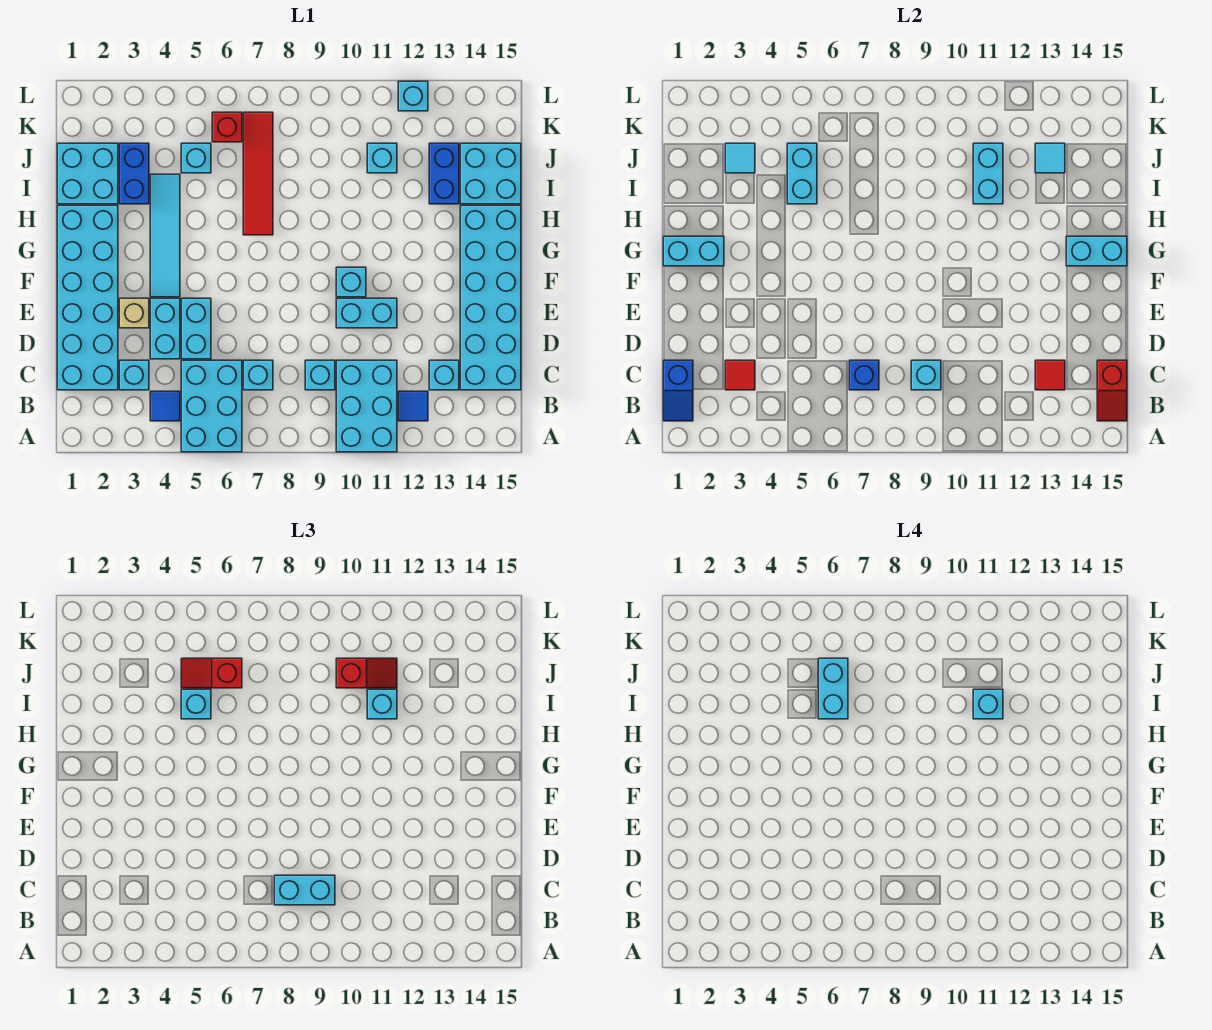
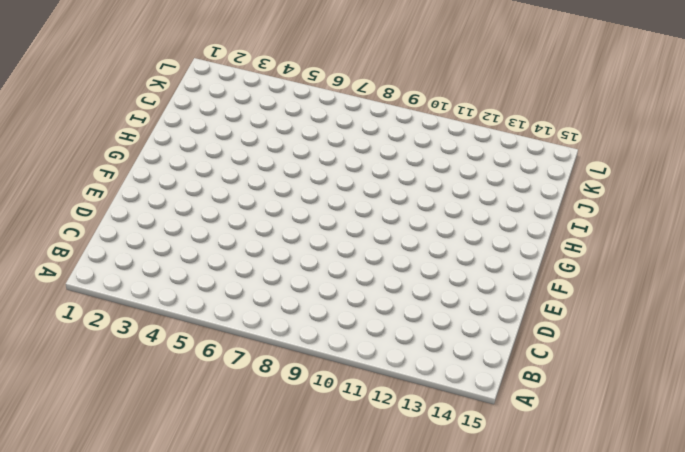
none -> cyan 2x3 brick [181,360,242,452]
none -> cyan 2x3 brick [336,360,397,452]
none -> blue 1x1 tile [150,391,180,421]
none -> blue 1x1 tile [398,391,428,421]

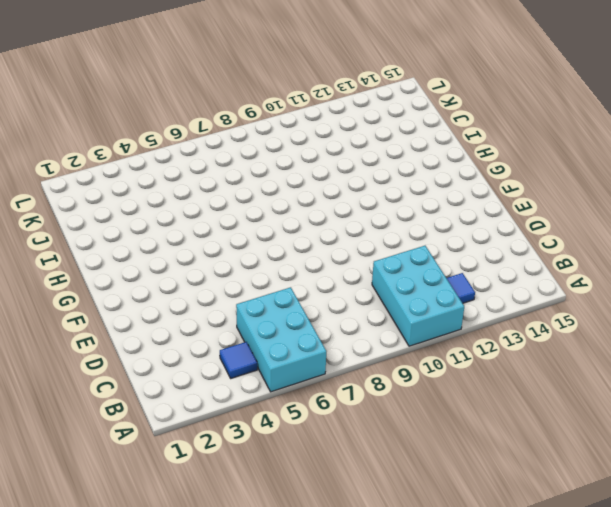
none -> cyan 2x6 brick [57,205,118,390]
none -> cyan 1x1 brick [119,360,149,390]
none -> cyan 1x1 brick [243,360,273,390]
none -> cyan 1x1 brick [305,360,335,390]

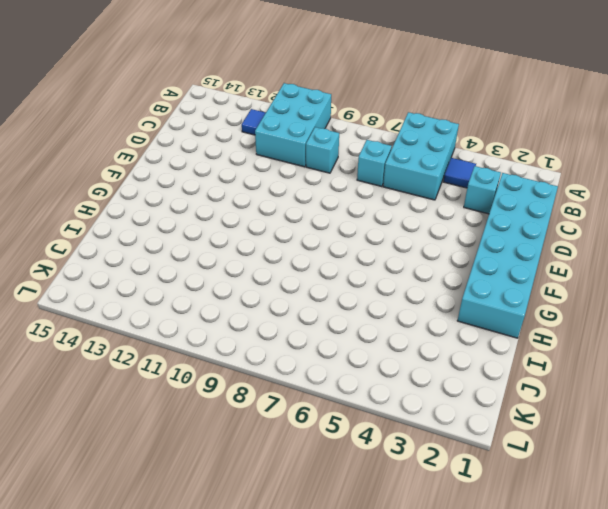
none -> cyan 1x1 brick [429,360,459,390]
none -> cyan 2x6 brick [460,205,521,390]
none -> cyan 1x2 brick [150,298,180,359]
none -> cyan 1x2 brick [181,298,211,359]

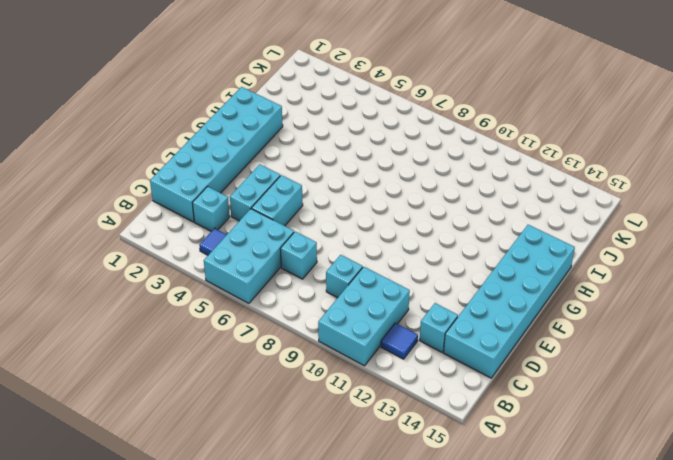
none -> tan 1x1 brick [119,298,149,328]
none -> cyan 1x2 brick [336,298,397,328]
none -> cyan 1x4 tile [150,174,180,297]
none -> cyan 1x1 brick [336,267,366,297]

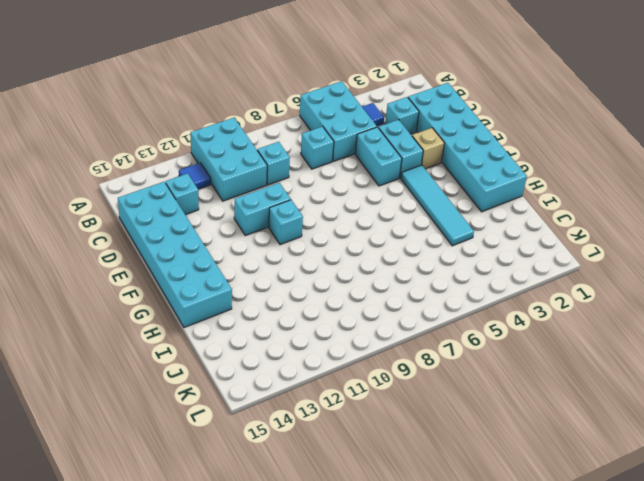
none -> red 1x4 tile [243,112,273,235]
none -> cyan 2x2 brick [57,143,118,204]
none -> blue 1x2 brick [119,143,149,204]
none -> blue 1x2 brick [429,143,459,204]

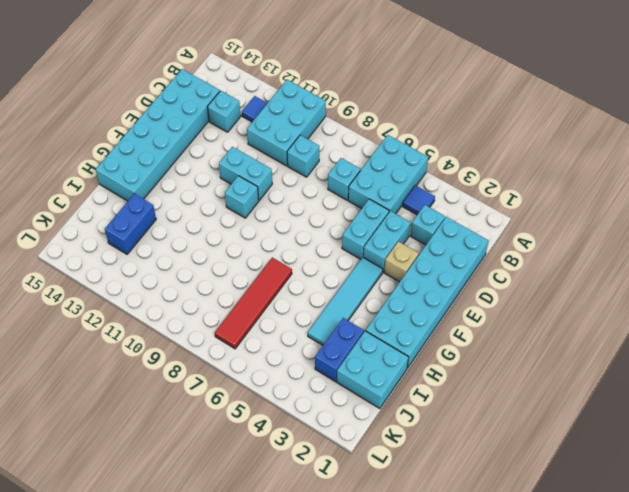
none -> cyan 2x2 brick [460,143,521,204]
none -> cyan 1x1 brick [181,143,211,173]
none -> cyan 1x1 brick [367,143,397,173]
none -> red 1x1 brick [212,112,242,142]

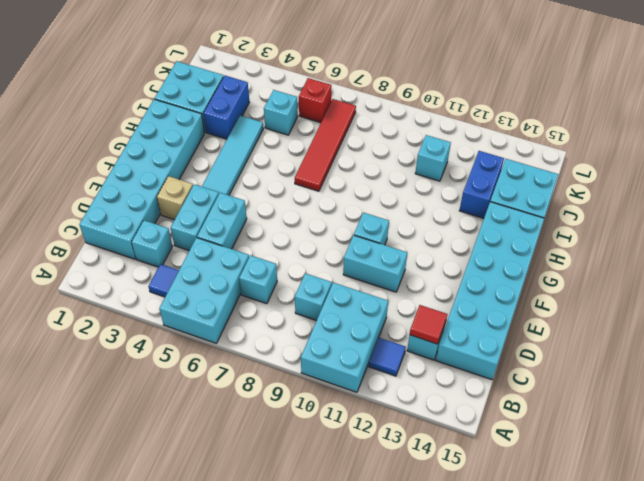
none -> cyan 1x1 brick [398,81,428,111]
none -> blue 1x2 slope [663,360,693,421]
none -> red 1x2 slope [1097,360,1127,421]
none -> red 1x1 tile [725,360,755,390]

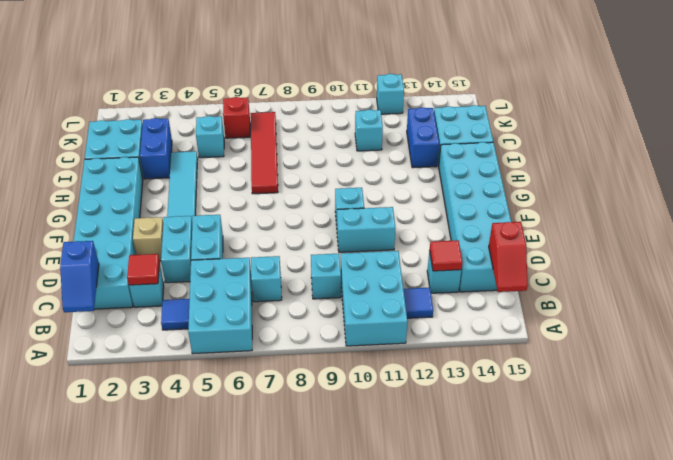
none -> blue 1x1 brick [849,360,879,390]
none -> cyan 1x1 brick [911,360,941,390]
none -> cyan 1x2 brick [663,236,724,266]
none -> cyan 1x2 brick [1066,236,1127,266]

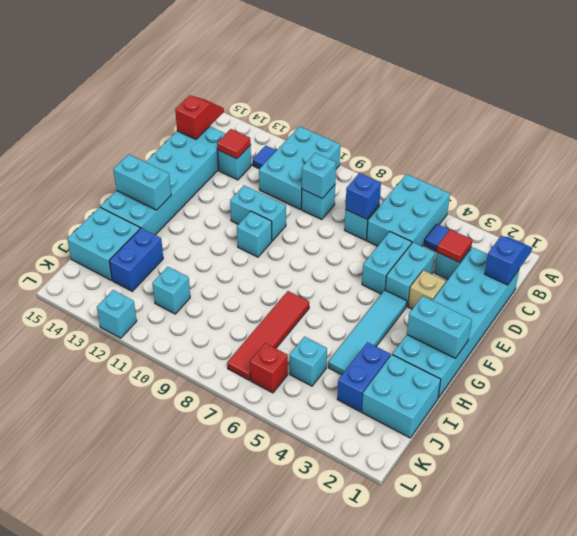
none -> cyan 1x2 brick [787,143,817,204]
none -> cyan 1x2 brick [973,143,1003,204]
none -> cyan 1x1 tile [725,143,755,173]
none -> cyan 1x1 tile [1035,143,1065,173]

